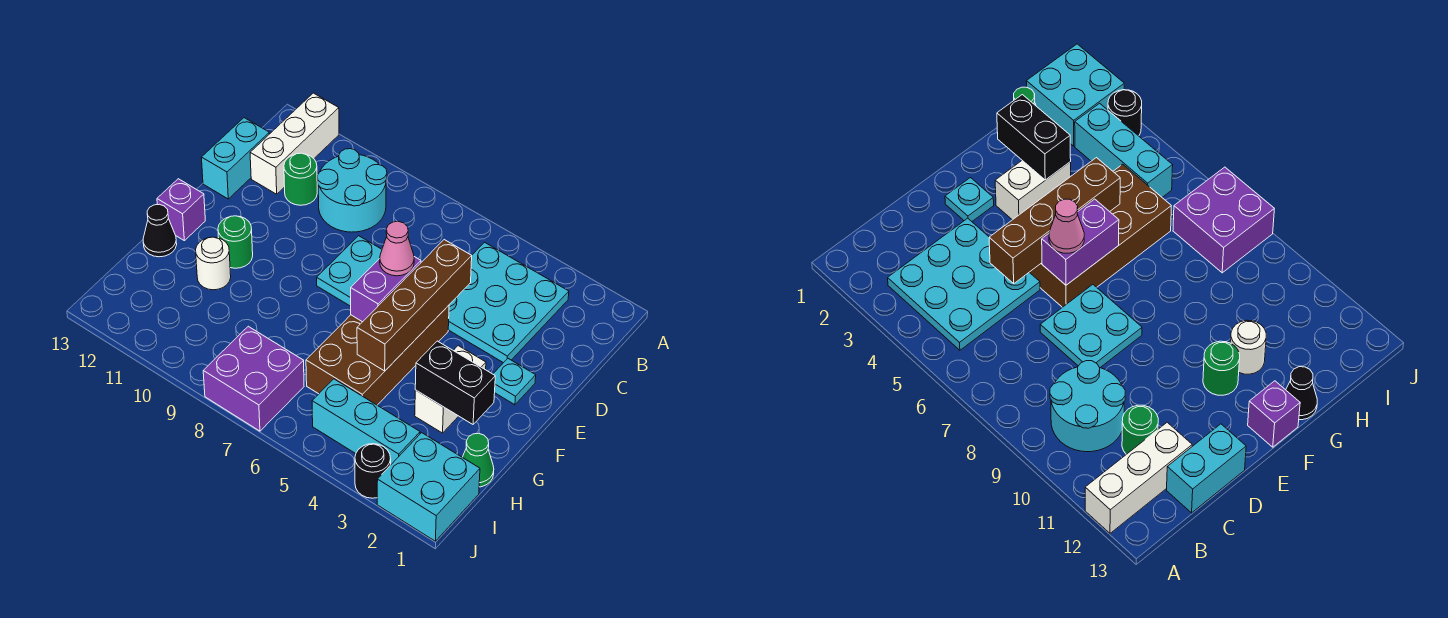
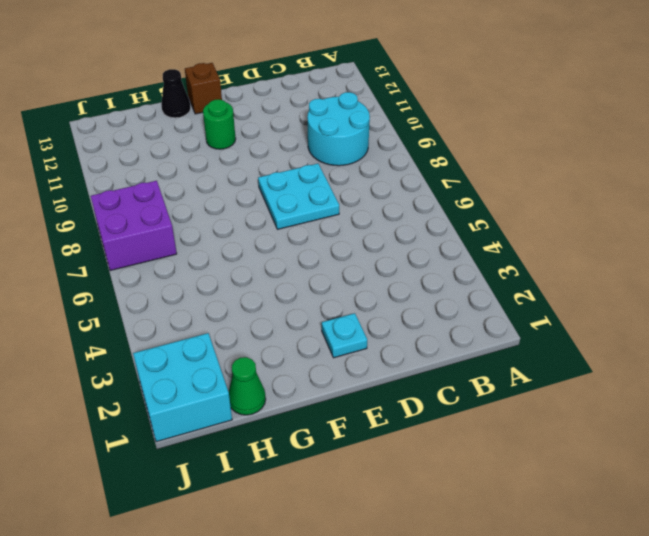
brown 1x1 brick [185,63,222,114] -> purple 1x1 brick [157,179,205,241]
none -> white 1x3 brick [250,93,339,194]
none -> cyan 3x3 plate [448,242,569,363]
none -> green 1x1 round brick [284,153,317,205]

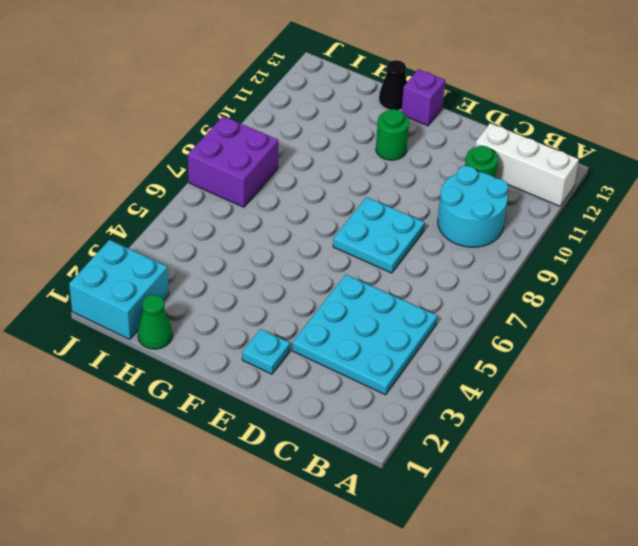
none -> cyan 1x2 brick [201,118,269,199]
none -> brown 2x4 brick [306,305,449,405]
none -> white 1x2 brick [415,346,486,433]

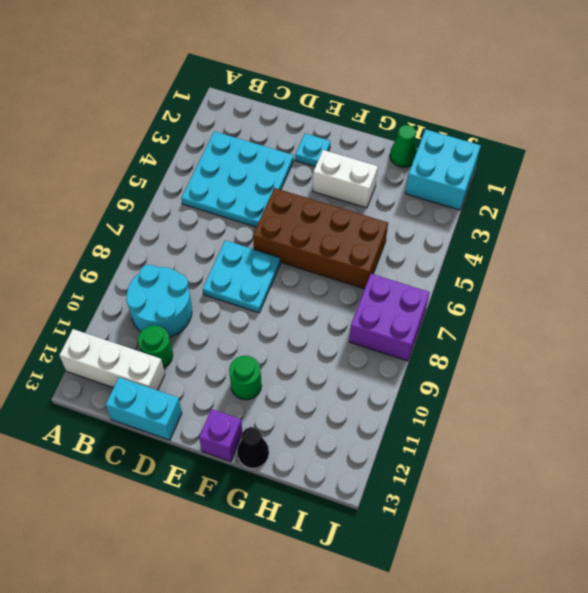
none -> white 1x1 round brick [196,237,231,290]
none -> cyan 1x3 brick [312,379,420,465]
none -> black 1x1 round brick [355,444,391,498]

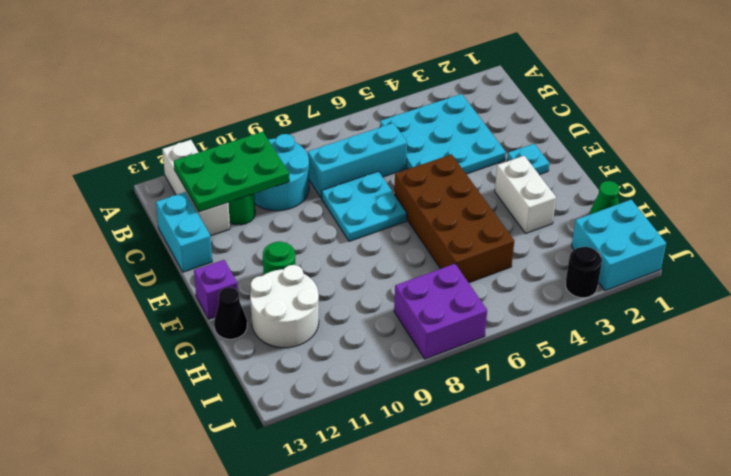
green 2x3 plate [174,132,289,212] -> none
cyan 1x3 brick [308,123,407,198] -> cyan 1x3 brick moved to [312,379,420,465]
white 2x2 round brick [250,265,319,348] -> white 1x1 round brick [196,237,231,290]
none -> brown 1x4 brick [357,240,472,371]
none -> purple 1x2 brick [351,257,421,322]
none -> black 1x2 brick [415,341,495,424]

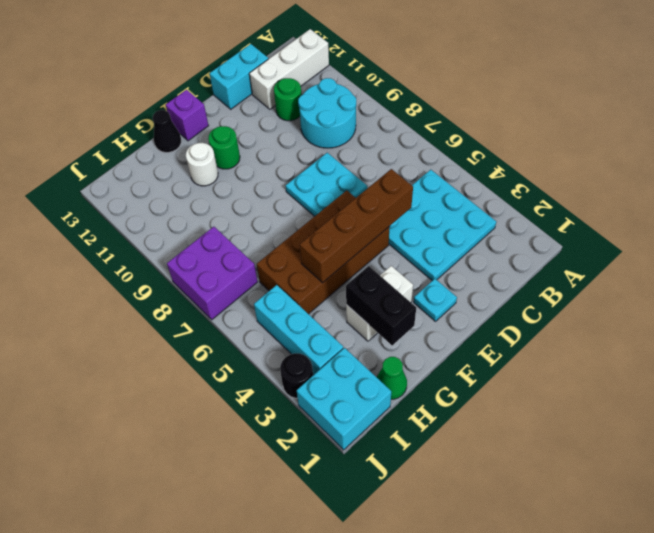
none -> purple 1x2 brick [351,257,421,322]
none -> pink 1x1 cone [380,221,414,276]

